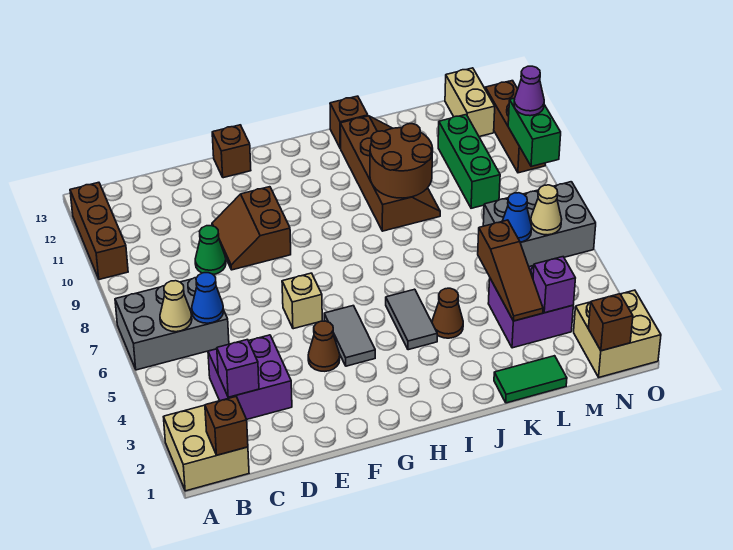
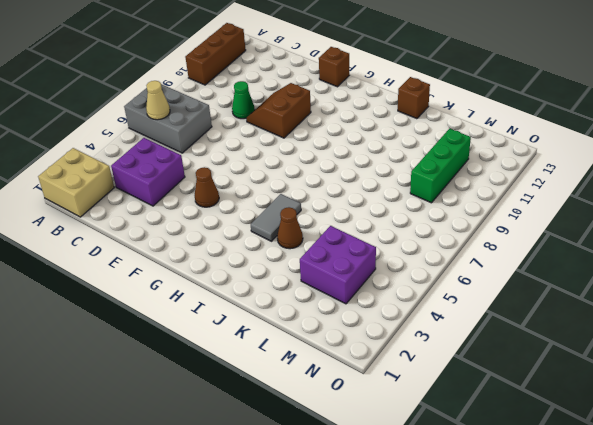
none -> tan 1x1 brick [282,273,322,329]
none -> grey 1x2 tile [324,306,375,366]
none -> brown 2x4 slope [340,116,440,231]
none -> green 1x2 tile [494,356,567,403]

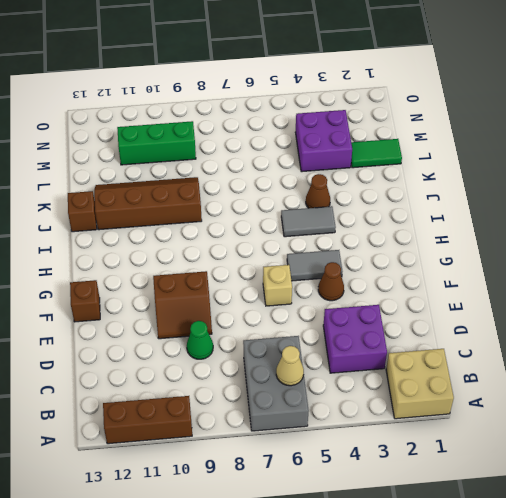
green 1x2 tile [351,139,402,168] -> green 1x2 tile turned to [494,356,567,403]
none -> grey 2x3 brick [483,182,596,267]
none -> tan 2x2 brick [574,290,661,377]
none -> tan 1x2 brick [445,68,495,137]
none -> brown 1x3 brick [485,81,545,173]

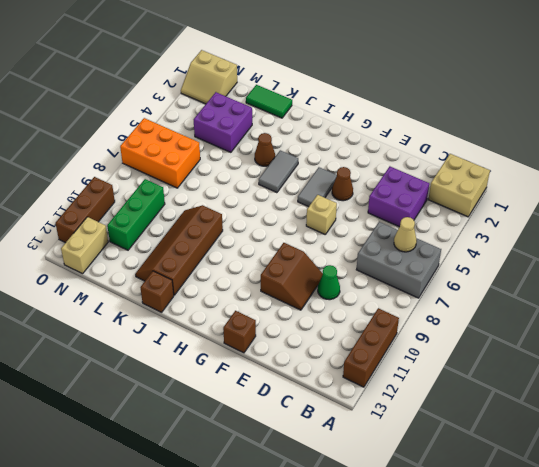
orange 2x3 brick [120,118,200,188] -> grey 2x3 brick [483,182,596,267]
tan 2x2 slope [181,50,237,104] -> tan 2x2 brick [574,290,661,377]
none -> brown 1x1 brick [205,397,248,455]
none -> purple 1x1 brick [217,340,259,397]
none -> blue 1x1 cone [192,273,224,323]
none -> brown 2x2 round brick [370,124,433,198]

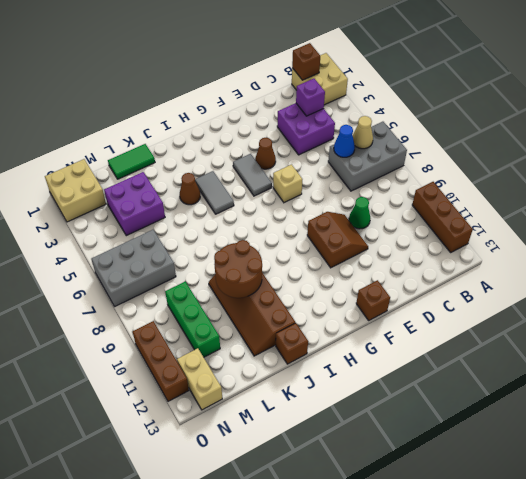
none -> brown 1x3 slope [478,220,543,321]
none -> purple 1x1 brick [533,257,575,313]
none -> blue 1x1 cone [503,193,532,242]
none -> brown 1x1 brick [588,294,633,351]

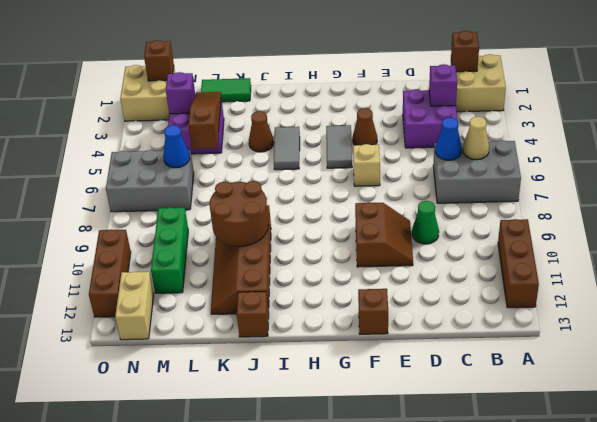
none -> tan 1x1 cone [531,185,562,235]
none -> green 1x2 brick [508,98,561,166]
none -> purple 1x1 cone [514,66,544,116]

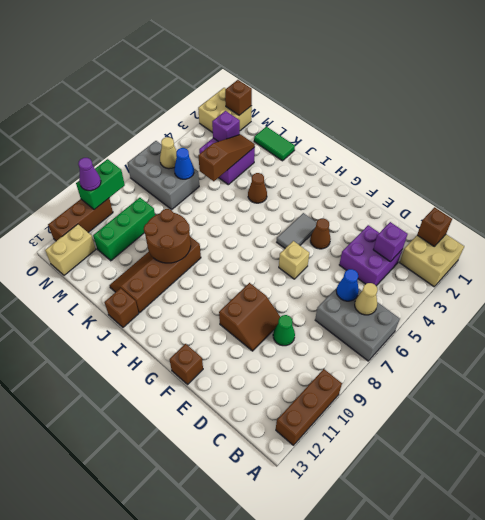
none -> grey 1x2 tile [386,289,437,350]

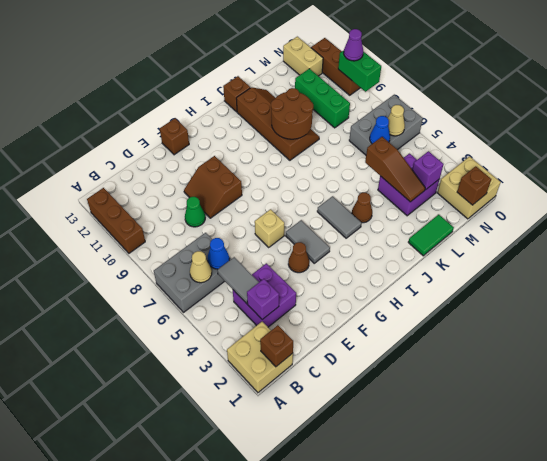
grey 1x2 tile [217,257,259,304] -> none

